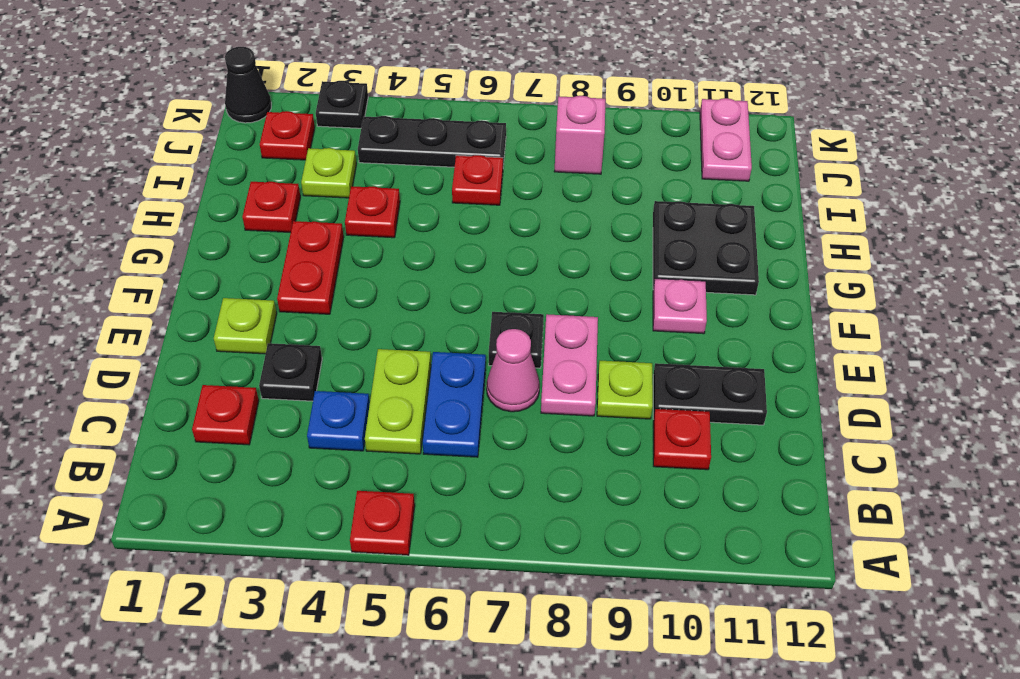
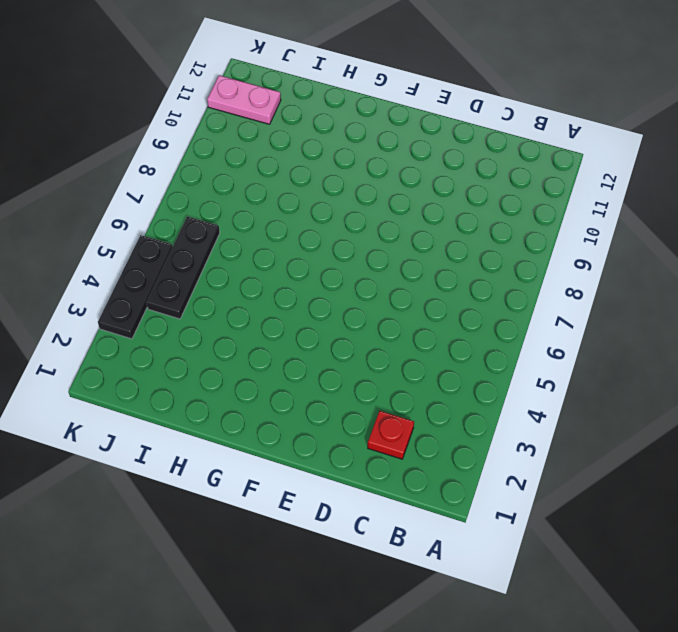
black 1x3 plate [98,235,172,339] -> black 1x1 plate [316,81,368,128]
none -> red 1x1 plate [350,491,415,555]
none -> blue 1x1 plate [307,391,370,451]
none -> lime 1x2 plate [365,349,431,454]

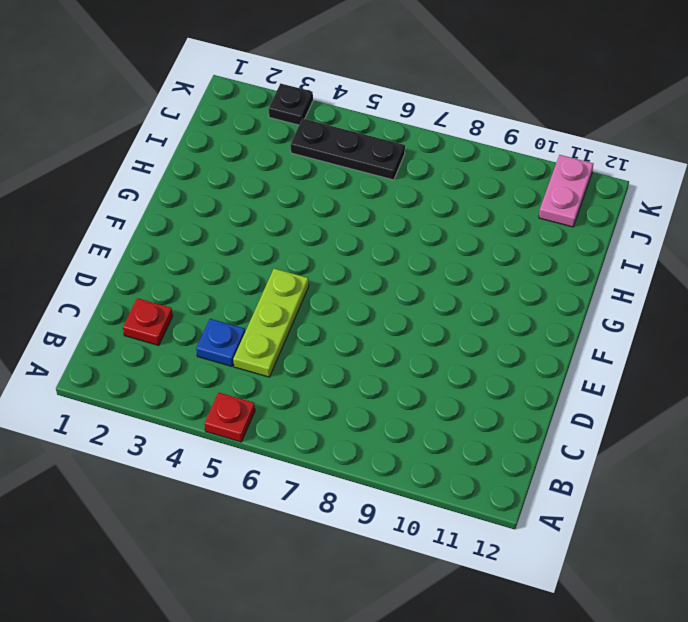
lime 1x3 plate [233,268,309,377] -> lime 1x2 plate [365,349,431,454]
none -> blue 1x2 plate [423,352,486,457]
none -> red 1x1 plate [653,409,711,470]
none -> black 1x1 plate [259,343,322,401]

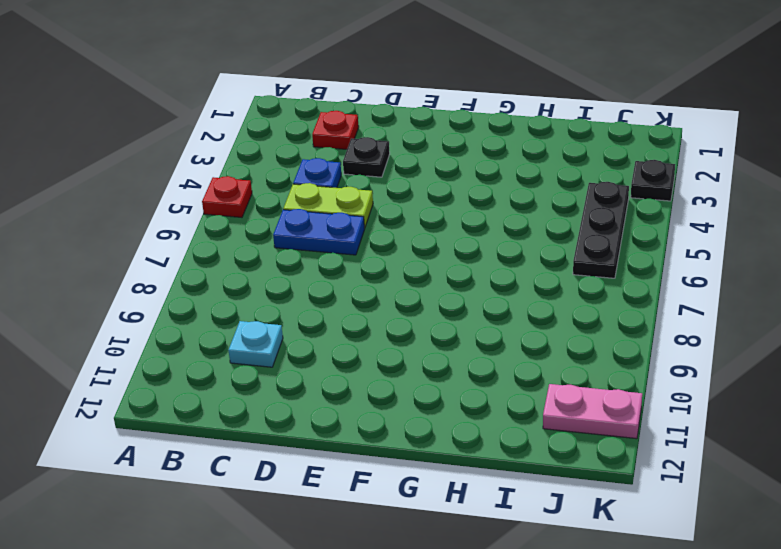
cyan 1x1 plate [228,321,283,367] -> red 1x1 plate [653,409,711,470]
none -> pink 1x1 cone [487,329,540,412]
none -> pink 1x2 plate [541,314,598,416]
none -> lime 1x1 plate [597,361,653,419]

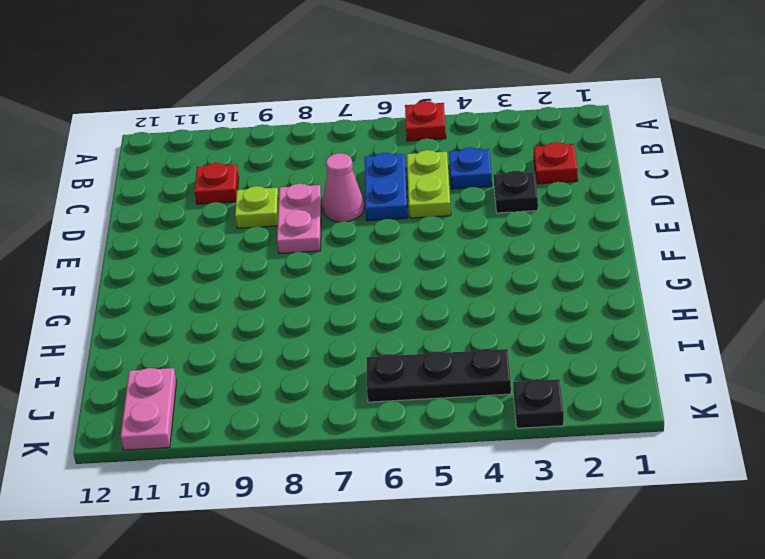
none -> black 1x2 plate [653,363,767,425]
none -> lime 1x1 plate [214,298,277,354]
none -> black 1x1 plate [489,312,544,368]

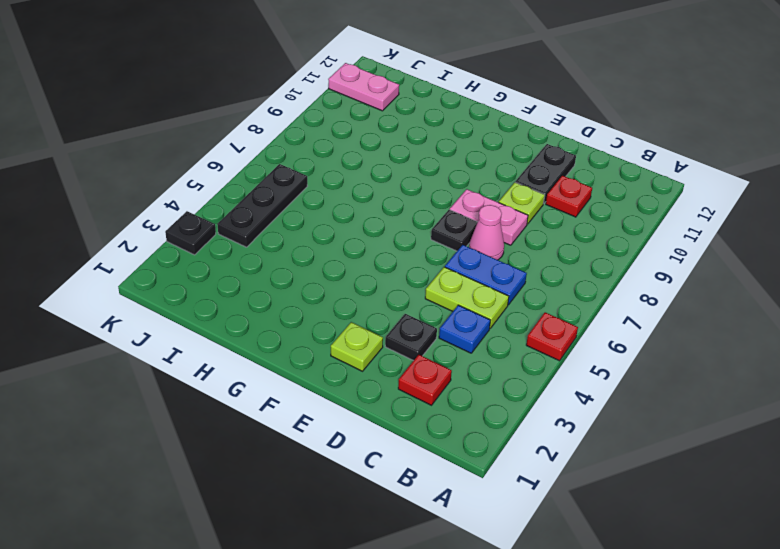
none -> red 1x2 plate [277,221,344,314]
none -> pink 1x1 plate [653,279,707,334]
none -> black 2x2 plate [653,201,759,295]

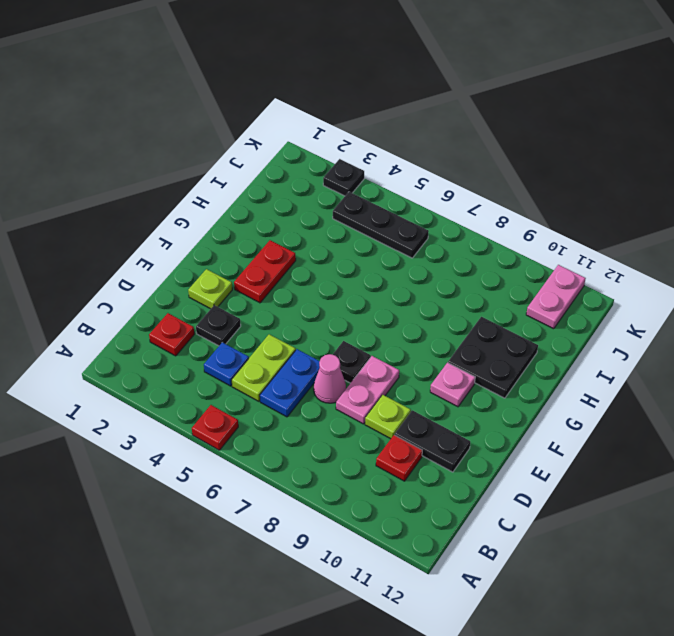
none -> red 1x1 plate [242,182,300,233]
none -> red 1x1 plate [345,186,400,238]
none -> lime 1x1 plate [301,148,356,198]

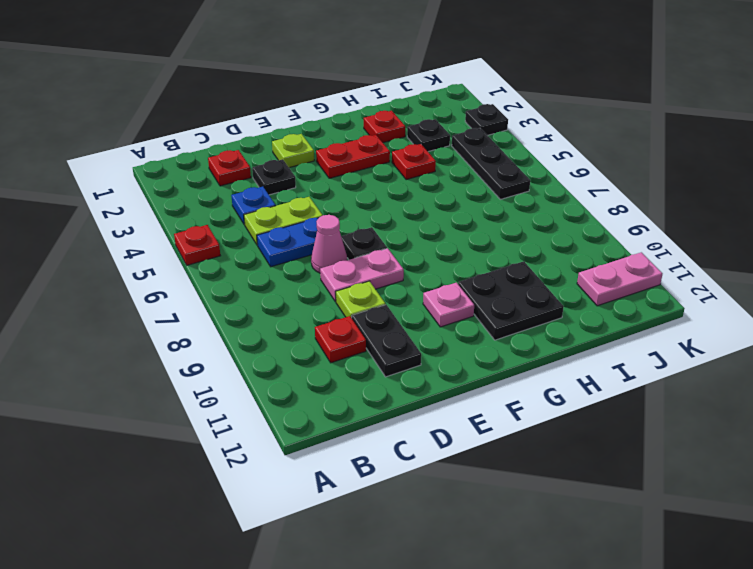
black 1x1 plate [407,119,450,152] -> lime 1x1 plate [301,148,356,198]
none -> red 1x1 plate [452,155,503,205]
none -> red 1x1 plate [260,111,315,160]
none -> pink 1x1 brick [554,96,606,174]

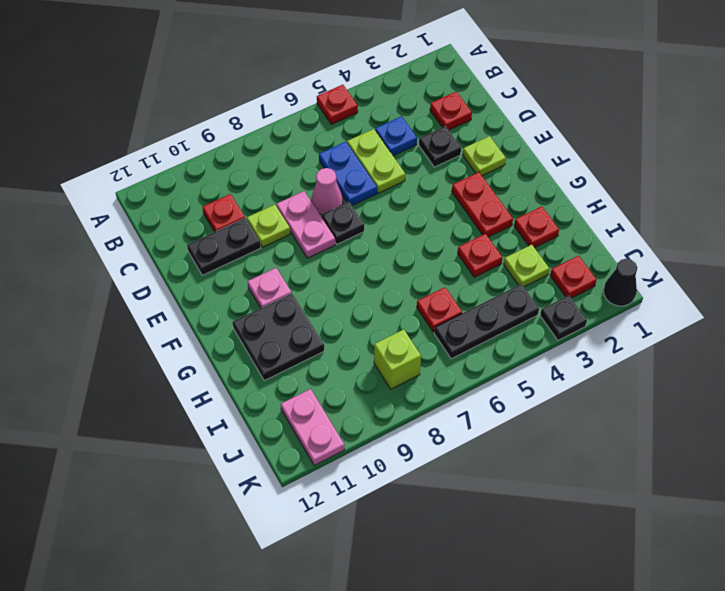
lime 1x1 brick [374,329,421,389] -> pink 1x1 brick [554,96,606,174]

